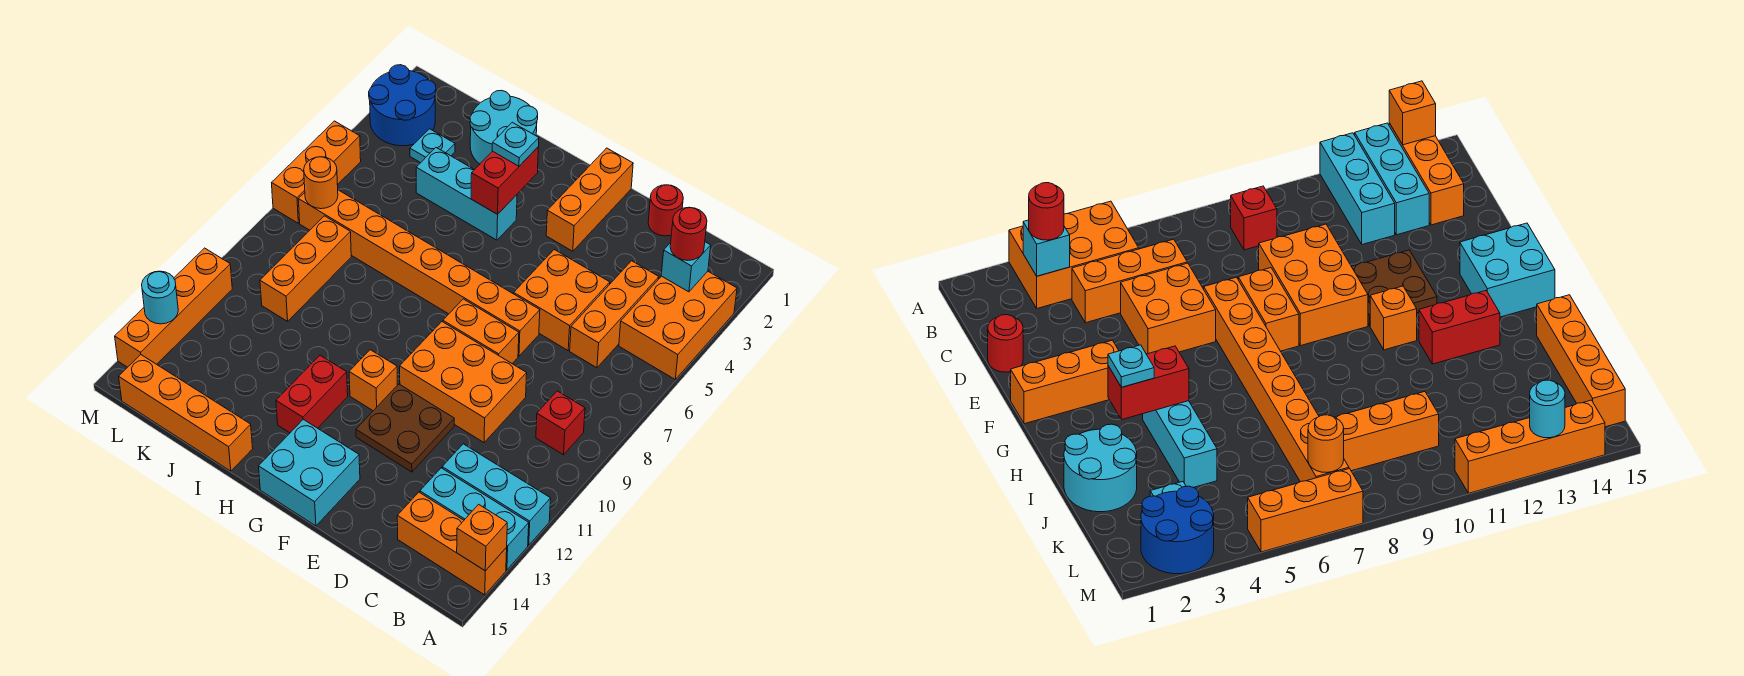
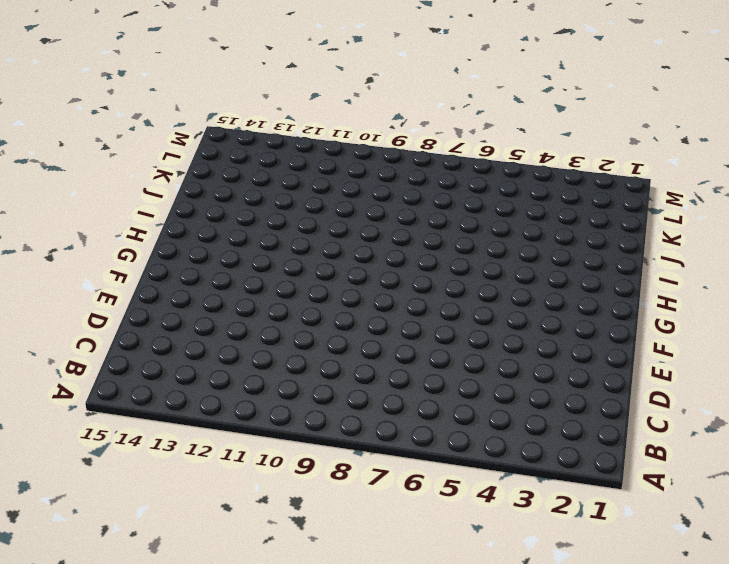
none -> orange 2x3 brick [619,271,737,379]
none -> cyan 1x3 brick [442,444,551,545]
none -> cyan 1x3 brick [420,468,529,570]
none -> orange 1x3 brick [397,492,507,595]

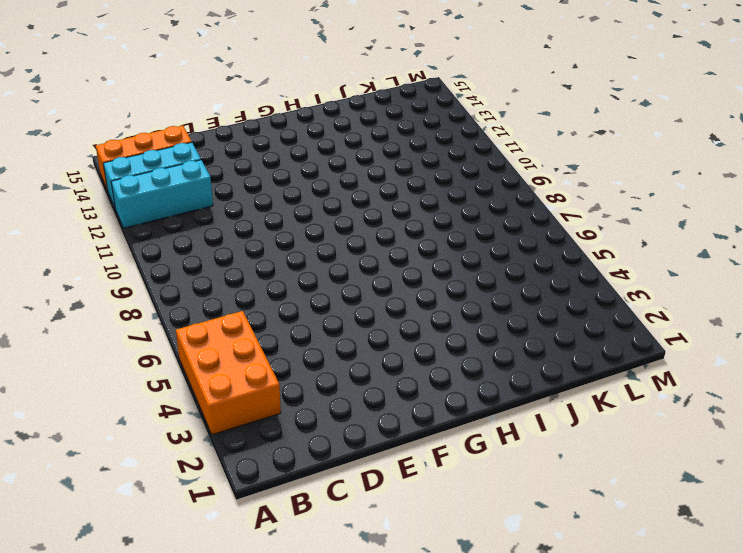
none -> red 1x1 brick [536,391,585,455]
none -> orange 1x3 brick [570,261,659,368]
none -> red 1x1 round brick [648,185,683,236]
none -> orange 2x2 brick [514,250,610,350]

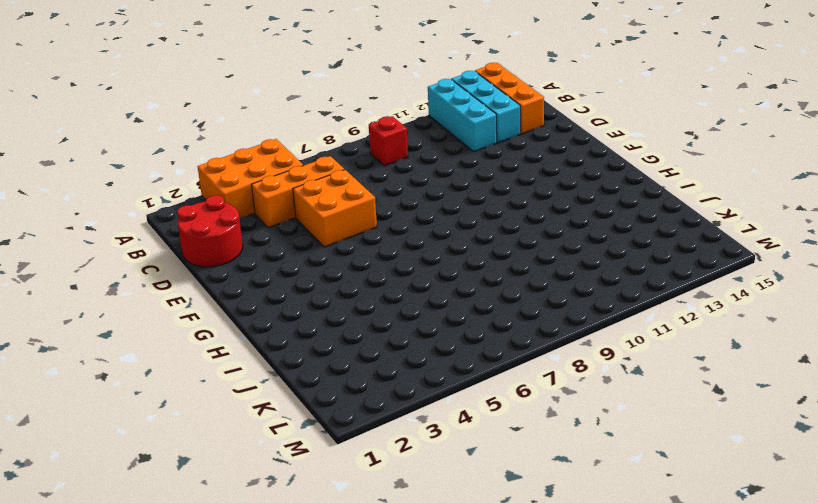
red 2x2 round brick [177,195,243,267] -> red 1x1 round brick [648,185,683,236]
none -> orange 2x3 brick [400,322,527,442]
none -> orange 1x8 brick [298,190,540,356]
none -> orange 1x2 brick [443,299,519,363]
none -> brown 2x2 plate [356,384,454,472]

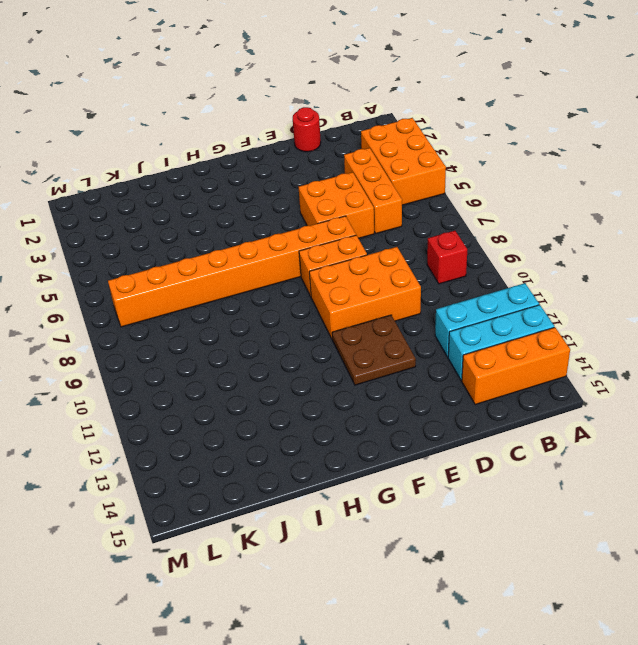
none -> orange 1x3 brick [546,148,633,251]
none -> cyan 2x2 brick [259,419,360,526]
none -> orange 1x1 brick [349,350,397,411]
none -> cyan 1x3 brick [416,148,517,240]

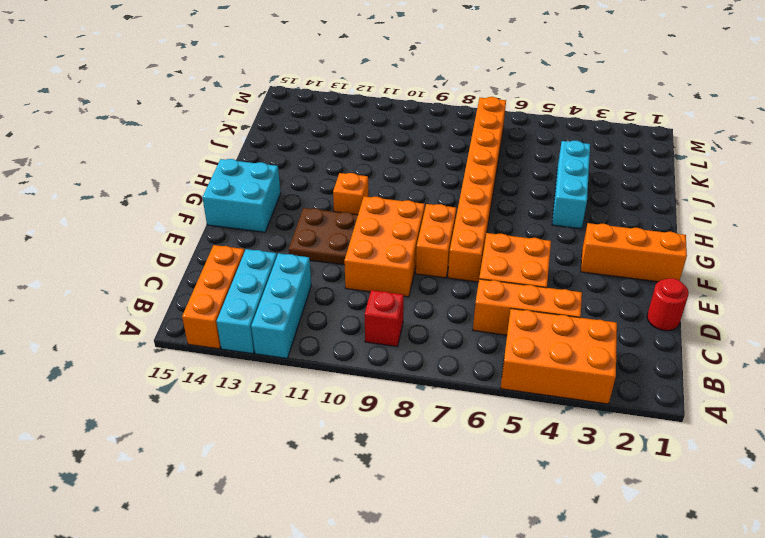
none -> red 1x2 brick [276,355,348,433]
none -> cyan 2x2 round brick [470,90,538,164]
none -> orange 1x4 brick [119,355,253,471]
none -> cyan 1x1 plate [410,129,455,163]

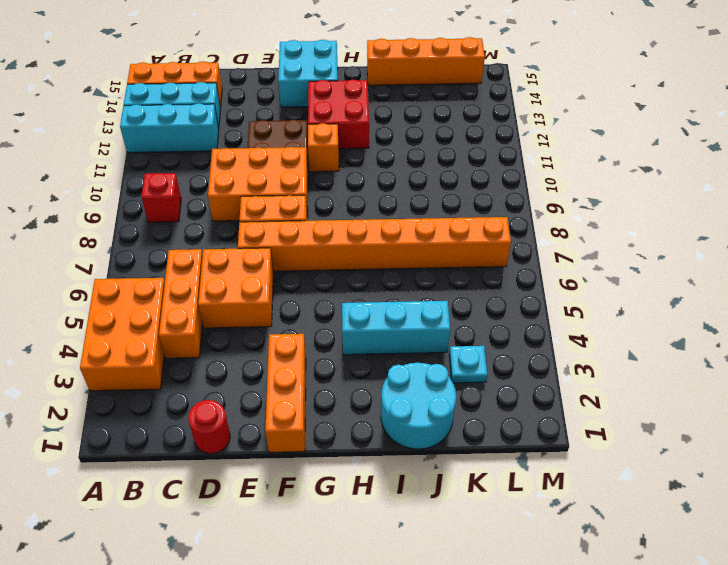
red 2x2 brick [308,79,369,149] -> red 1x2 brick [276,355,348,433]
none -> orange 1x3 brick [260,216,351,321]
none -> blue 2x2 round brick [369,65,436,146]
none -> orange 1x3 brick [272,121,361,223]
none -> orange 1x4 brick [115,248,232,367]

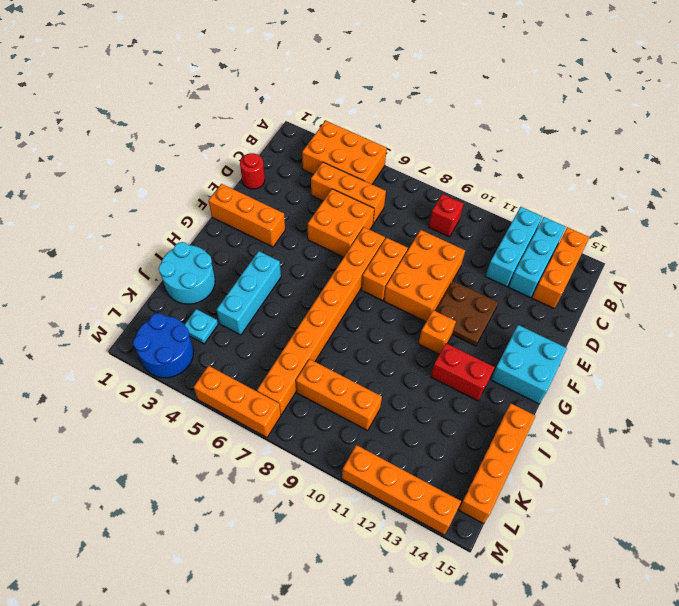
none -> orange 1x1 brick [457,504,507,571]
none -> cyan 1x1 brick [661,242,711,292]
none -> red 1x2 brick [471,147,538,214]
none -> orange 1x1 round brick [304,157,338,209]

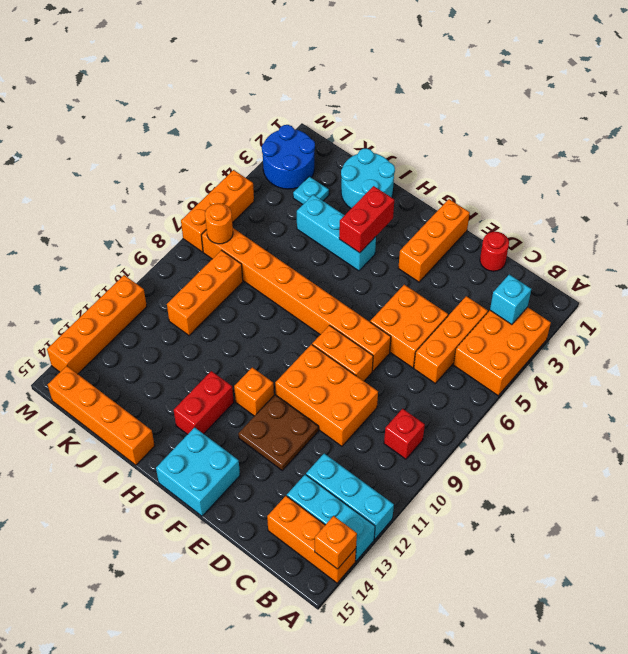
none -> cyan 1x1 round brick [142,271,178,324]
none -> red 1x1 round brick [670,207,707,260]
none -> cyan 1x1 plate [492,122,539,166]

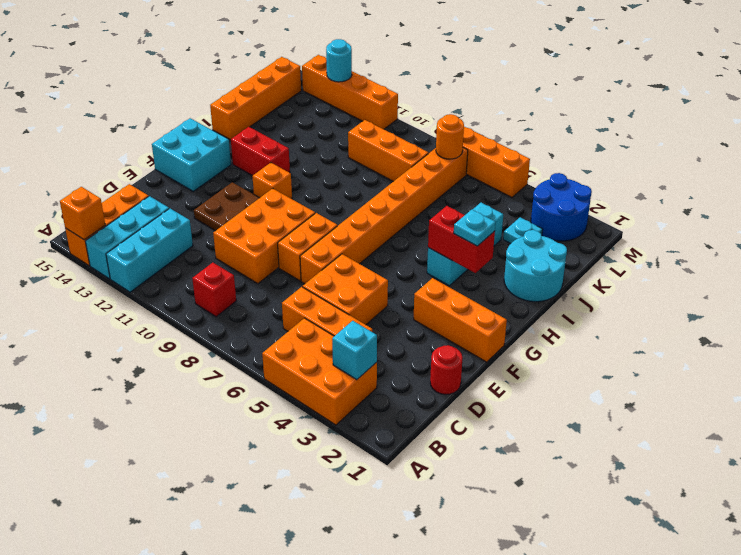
none -> red 1x1 round brick [670,207,707,260]

